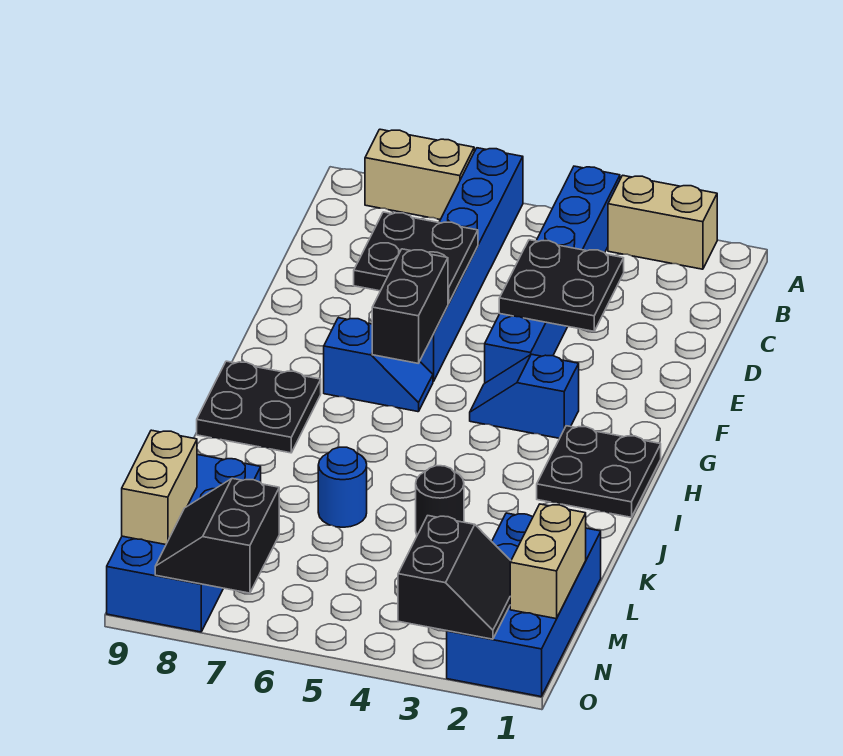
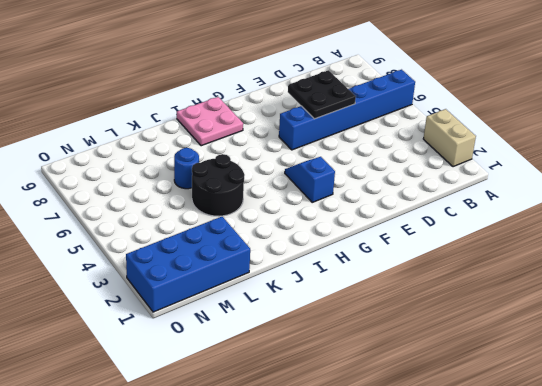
pink 2x2 plate [177,97,243,146] -> black 2x2 plate [197,361,321,453]
black 2x2 round brick [192,154,245,216] -> black 1x1 round brick [416,466,464,535]
none -> blue 1x6 brick [485,166,620,383]
none -> tan 1x2 brick [365,129,474,220]
none -> blue 1x2 slope [324,318,433,412]

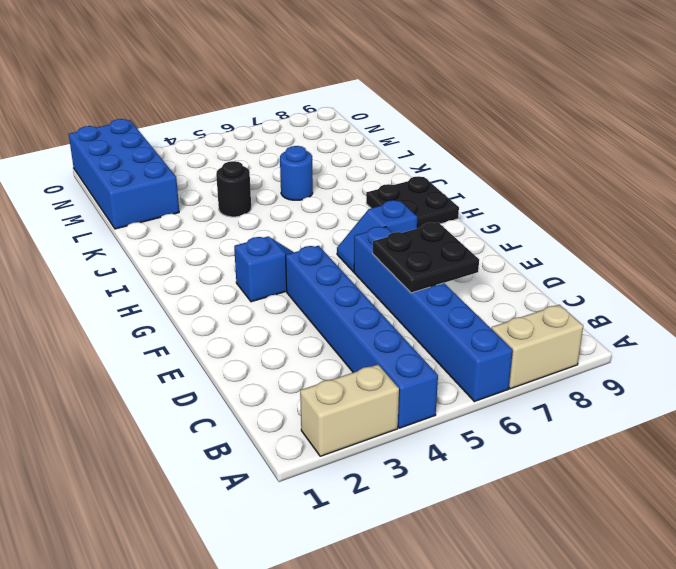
none -> black 2x2 plate [537,426,661,517]
none -> blue 2x4 brick [107,455,261,632]
none -> black 2x2 plate [499,240,624,331]

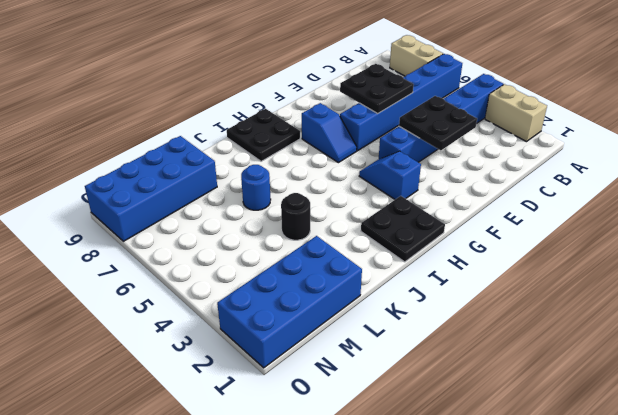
none -> black 1x2 brick [372,249,448,363]
none -> tan 1x2 brick [510,504,586,619]
none -> tan 1x2 brick [122,430,197,545]

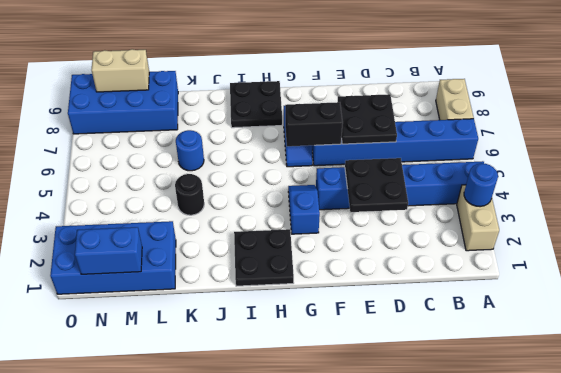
blue 1x1 round brick [464,163,498,207] -> none
blue 1x2 brick [75,227,142,274] -> tan 1x2 brick [510,504,586,619]
none -> black 2x2 slope [398,516,511,639]
none -> black 2x2 slope [155,478,279,593]

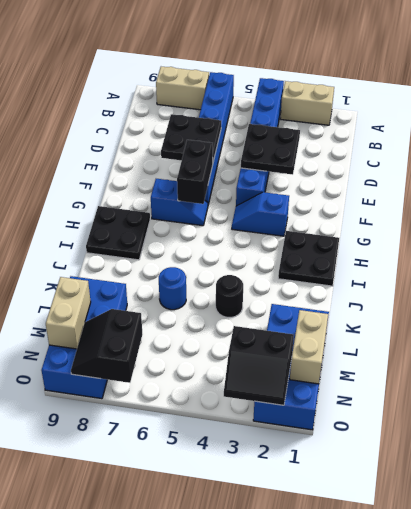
black 2x2 slope [224,326,294,405] -> black 2x2 slope turned to [398,516,511,639]

